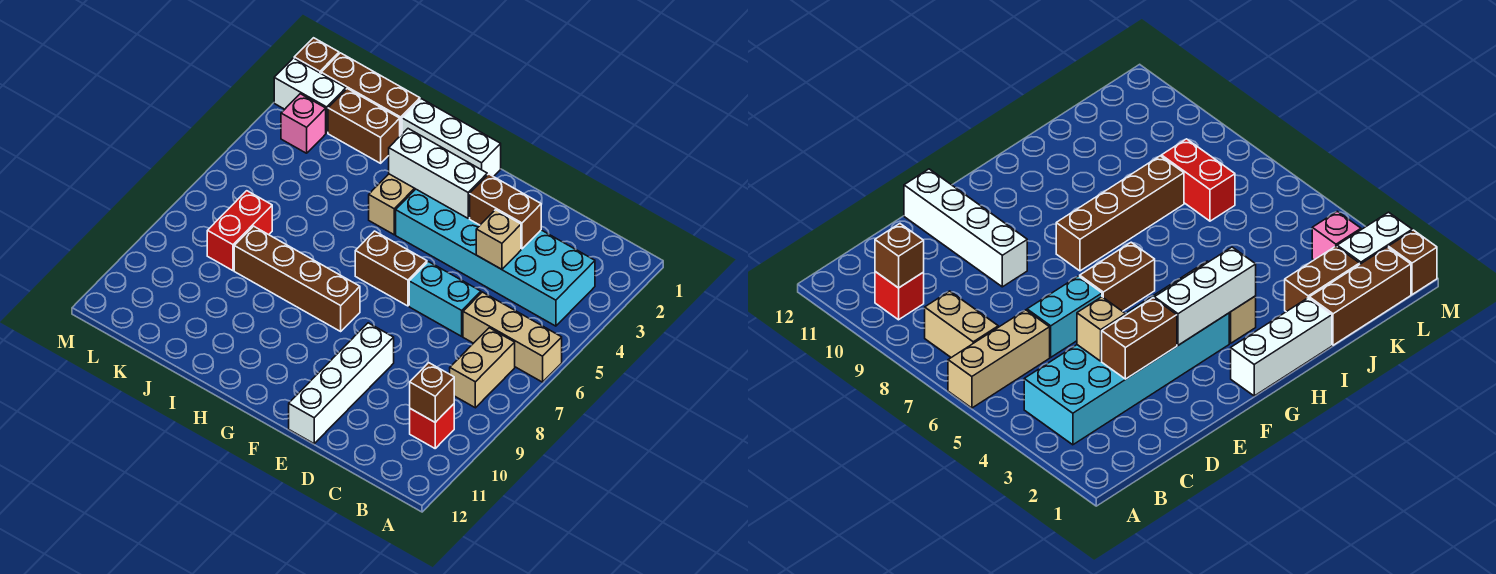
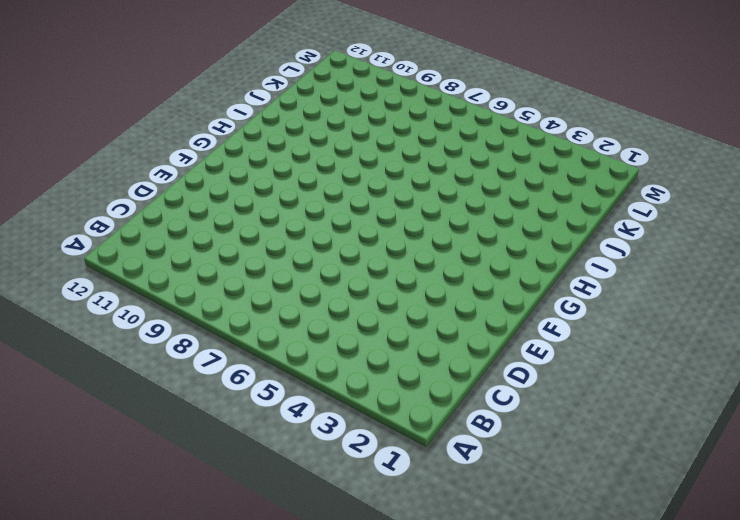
none -> tan 1x3 brick [463,292,562,382]
none -> cyan 2x6 brick [396,189,595,326]
none -> tan 1x2 brick [450,328,515,408]

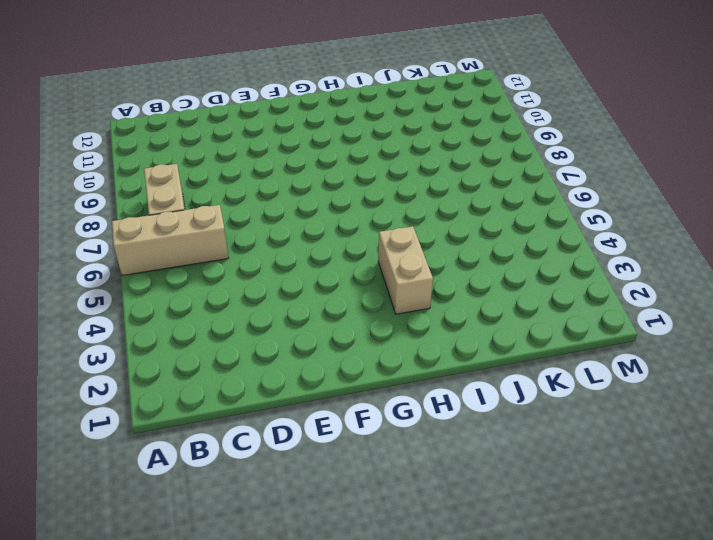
none -> cyan 2x6 brick [396,189,595,326]
none -> red 1x1 brick [410,404,454,448]
none -> cyan 1x2 brick [409,262,481,336]

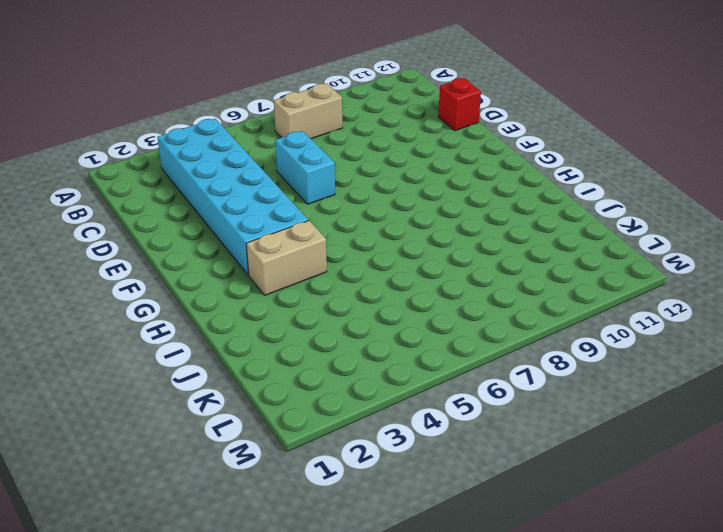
red 1x1 brick [438,78,481,131] -> red 1x1 brick moved to [410,404,454,448]
none -> tan 1x3 brick [463,292,562,382]
none -> white 1x4 brick [289,323,394,444]
none -> brown 1x2 brick [355,231,427,306]

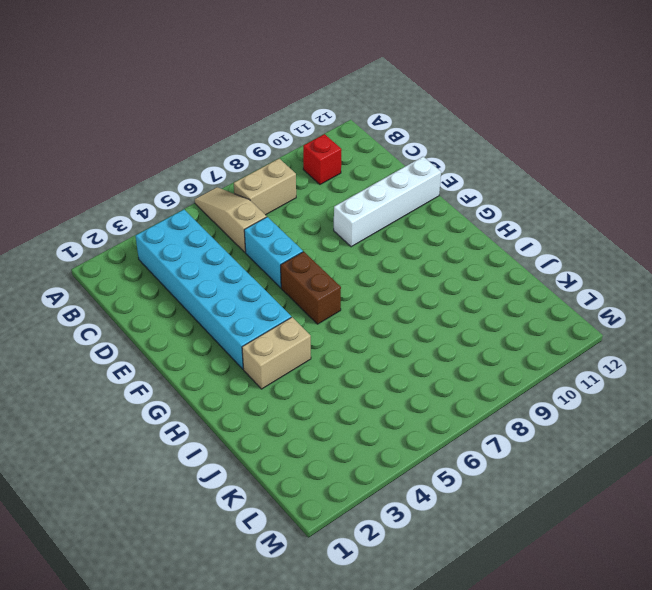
tan 1x3 slope [195,187,267,252] -> tan 1x3 brick [463,292,562,382]
none -> white 1x3 brick [402,99,501,177]
none -> brown 1x4 brick [234,226,360,331]
none -> brown 1x3 brick [321,53,420,136]

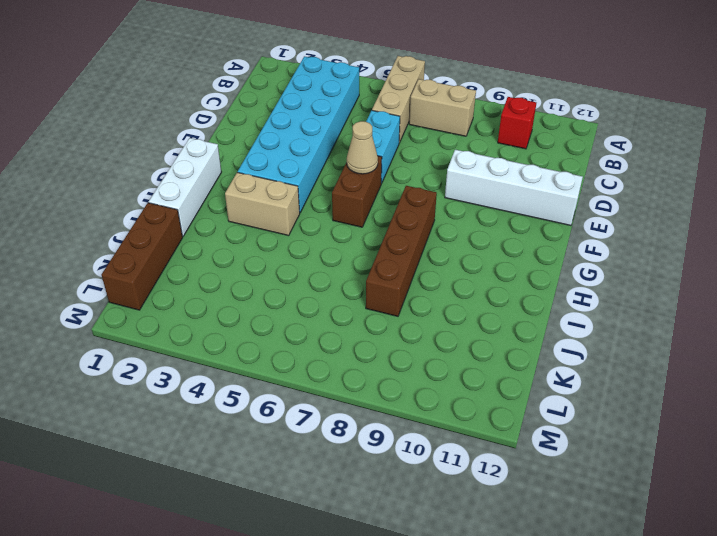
tan 1x1 cone [347,121,378,174] -> none
none -> brown 1x2 brick [328,89,400,163]
none -> red 1x2 brick [207,191,272,271]
none -> white 1x2 brick [274,58,346,133]

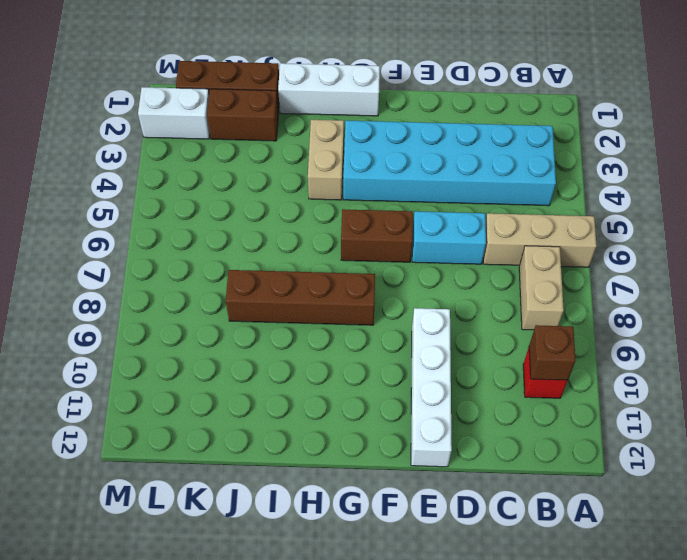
none -> red 1x2 brick [207,191,272,271]
none -> pink 1x1 brick [281,94,326,153]
none -> brown 1x1 brick [294,38,339,73]

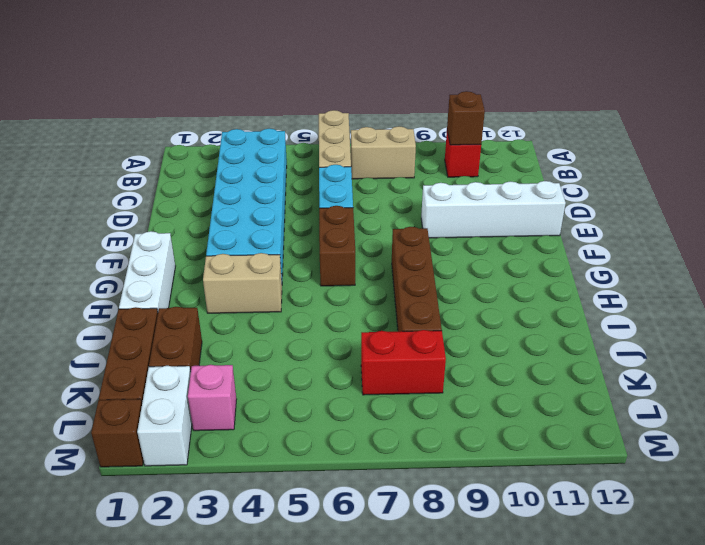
none -> brown 1x2 brick [470,174,541,249]
none -> tan 1x1 brick [476,210,521,269]
none -> white 1x3 brick [389,129,487,218]

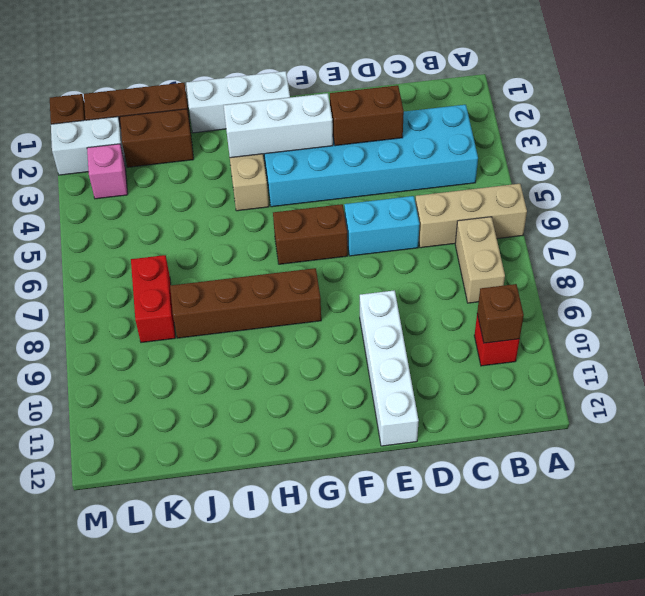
none -> tan 1x1 brick [476,210,521,269]

